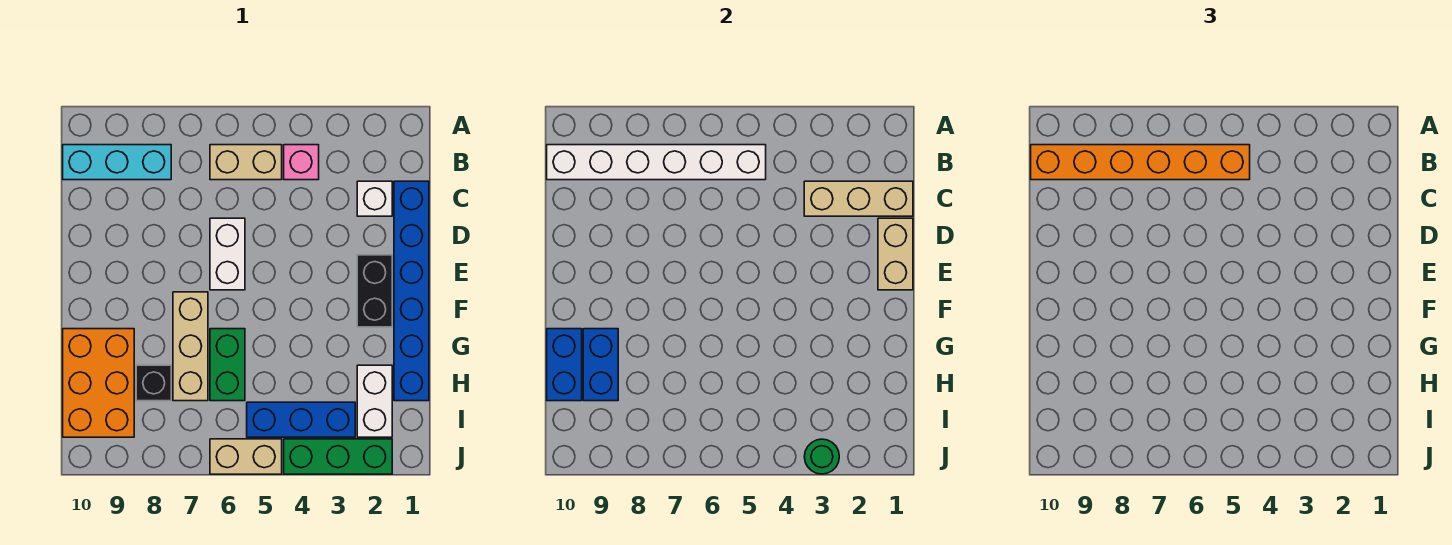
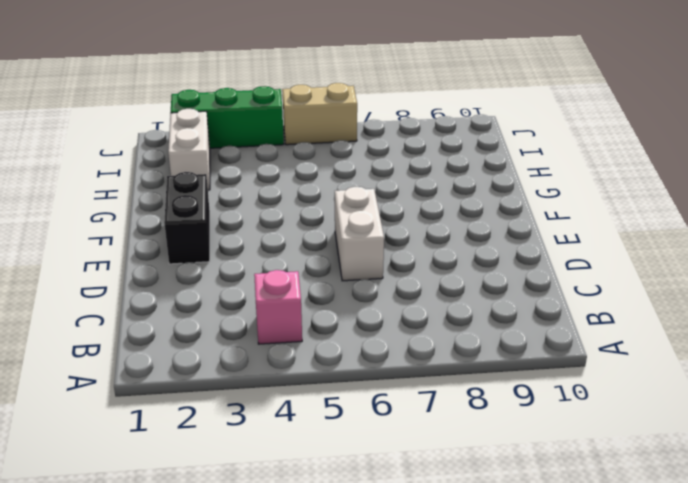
none -> tan 1x2 brick [210,145,282,180]
none -> cyan 1x3 brick [63,145,171,180]
none -> blue 1x6 brick [394,181,429,401]

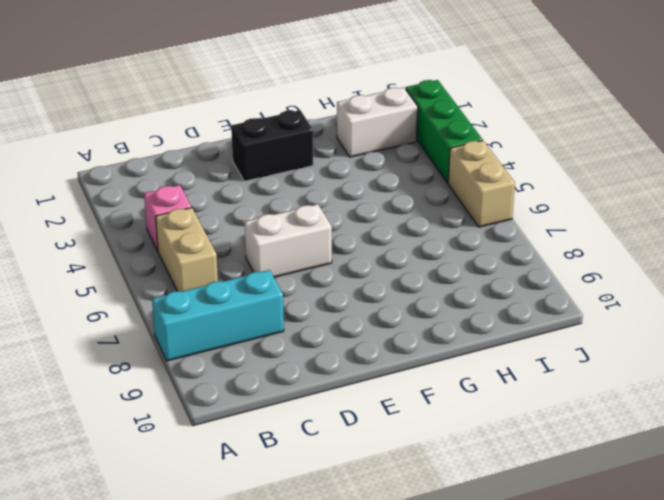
cyan 1x3 brick [152,270,284,361] -> cyan 1x3 brick turned to [63,145,171,180]
none -> blue 1x6 brick [394,181,429,401]
none -> white 1x1 brick [357,181,392,216]
none -> tan 1x3 brick [173,292,208,401]

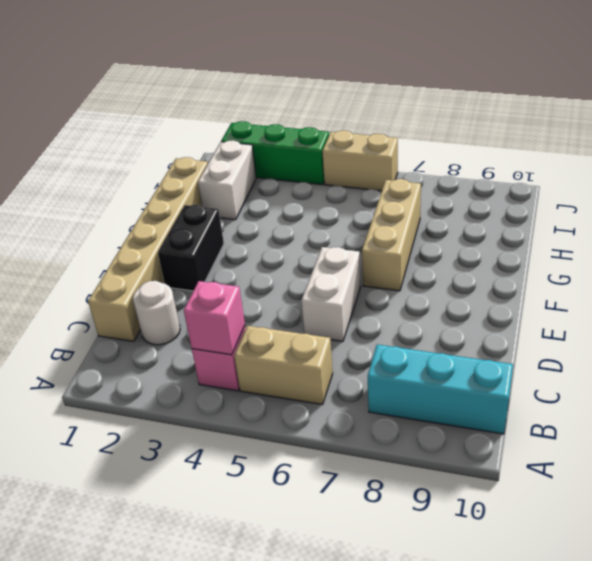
pink 1x1 brick [184,281,245,355] -> none
tan 1x6 brick [88,157,208,341] -> blue 1x6 brick [394,181,429,401]
white 1x1 round brick [133,281,180,345] -> white 1x1 brick [357,181,392,216]
none -> green 1x2 brick [210,329,245,401]
none -> orange 2x3 brick [63,329,134,437]
none -> black 1x1 brick [136,365,171,401]

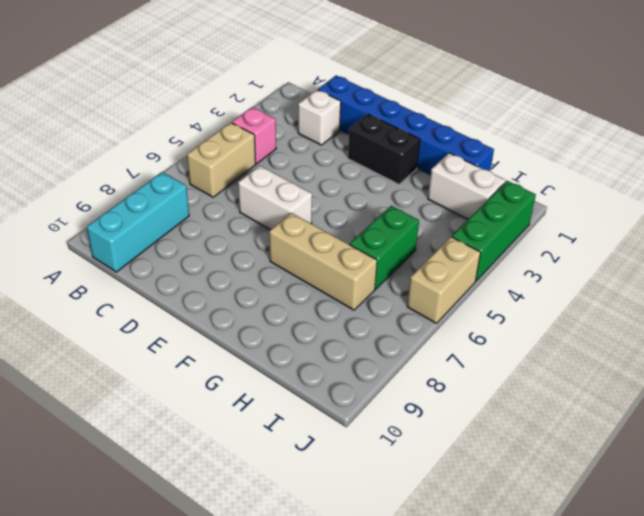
green 1x2 brick [350,206,419,289] -> green 1x2 brick turned to [210,329,245,401]
none -> orange 2x3 brick [63,329,134,437]
none -> black 1x1 brick [136,365,171,401]
none -> blue 1x3 brick [247,402,355,437]

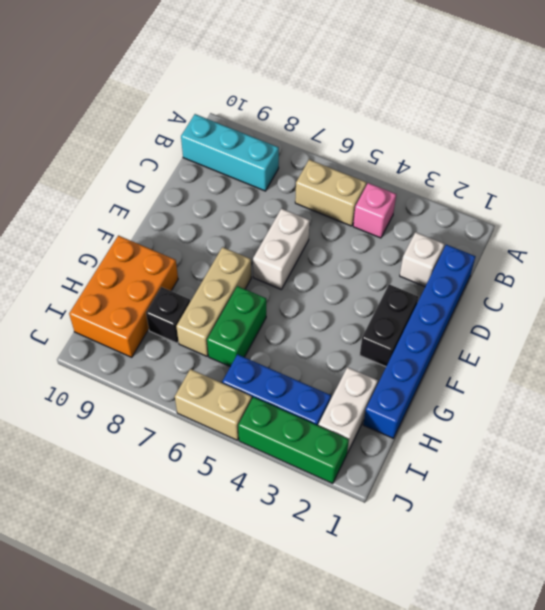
none -> white 1x6 brick [547,145,766,180]
none -> tan 1x3 brick [804,181,913,216]
none -> tan 1x2 brick [878,218,913,290]

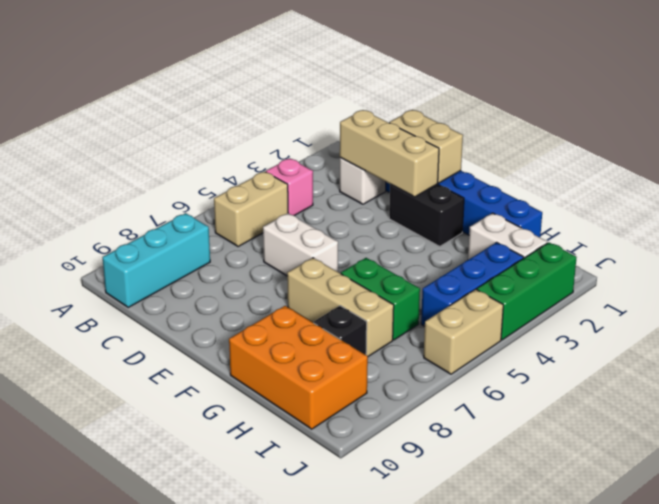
tan 1x3 brick [340,110,439,197] -> tan 1x3 brick turned to [804,181,913,216]
none -> white 1x6 brick [547,145,766,180]
none -> blue 1x2 brick [583,329,618,401]
none -> blue 1x2 brick [547,329,582,401]

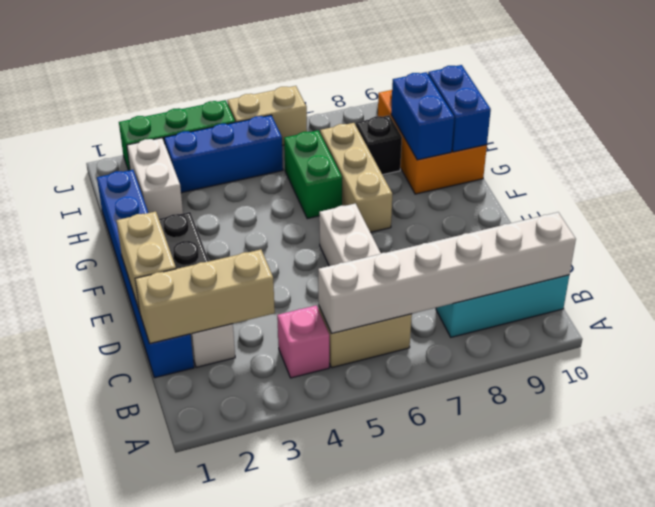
none -> green 1x1 round brick [804,439,839,474]
none -> orange 1x6 brick [1031,145,1250,180]

